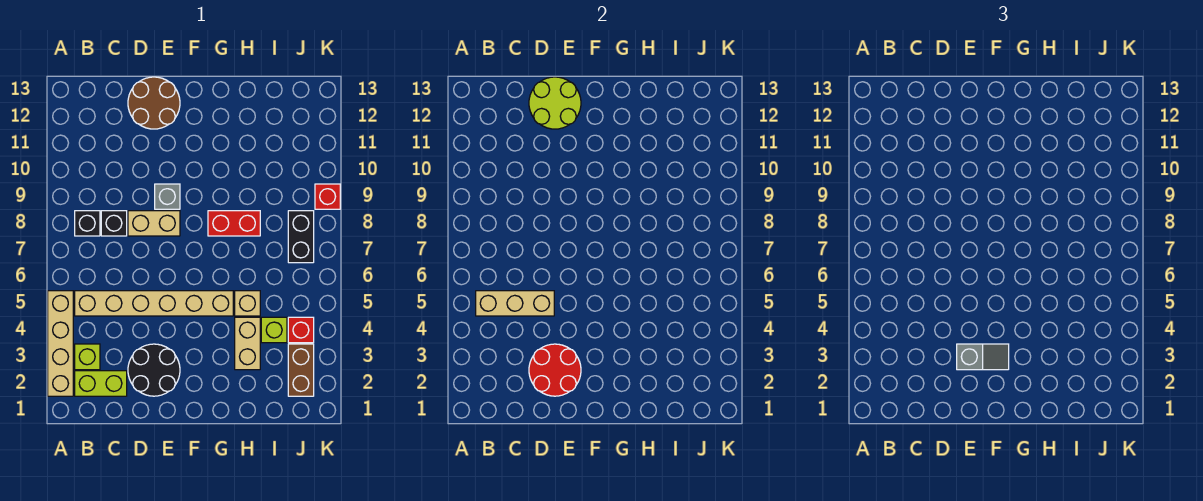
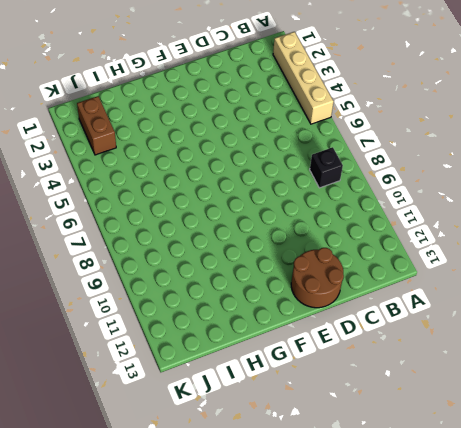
none -> lime 1x2 brick [75,371,127,396]
none -> lime 1x1 brick [75,344,100,370]
none -> tan 1x6 brick [75,291,233,316]

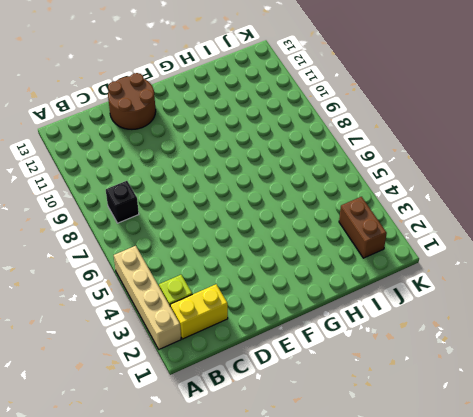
yellow 1x2 brick [170,284,228,339] -> lime 1x2 brick [75,371,127,396]
none -> tan 1x6 brick [75,291,233,316]
none -> black 1x1 brick [101,211,127,236]
none -> black 2x2 round brick [128,344,180,396]

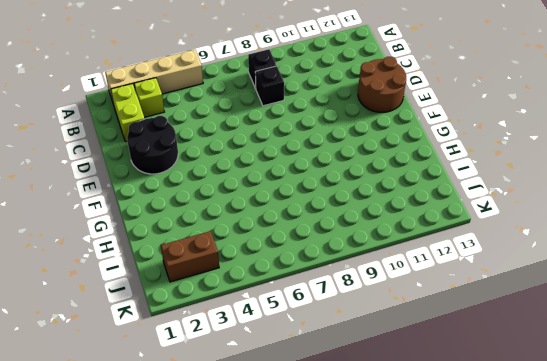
none -> tan 1x6 brick [75,291,233,316]
none -> tan 1x2 brick [128,211,180,236]
none -> grey 1x1 brick [155,184,180,209]

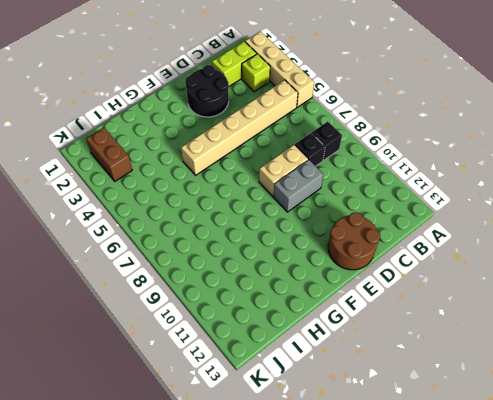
grey 1x2 brick [273,160,323,212] -> grey 1x1 brick [155,184,180,209]
none -> red 1x2 brick [208,211,260,236]
none -> tan 1x2 brick [235,317,260,370]
none -> tan 1x1 brick [235,291,260,316]

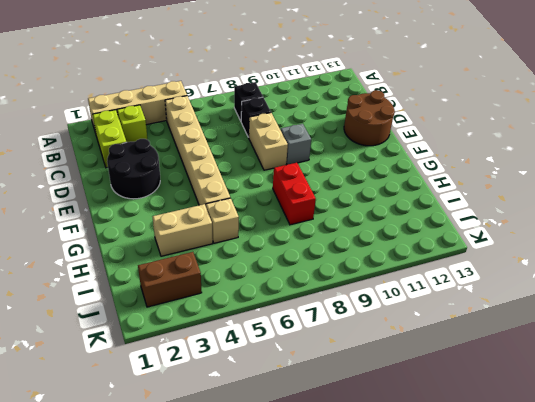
none -> lime 1x1 brick [261,317,287,343]
none -> red 1x1 brick [288,317,314,343]
none -> black 1x2 brick [288,211,314,263]

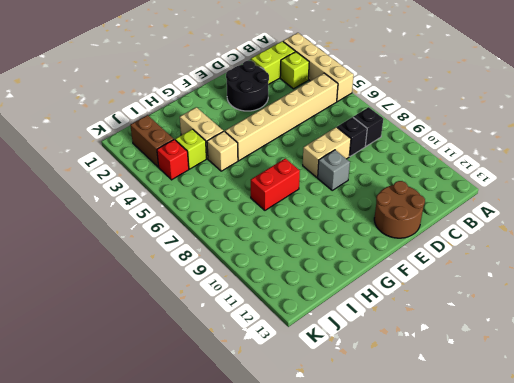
none -> black 1x2 brick [288,211,314,263]
none -> red 1x1 brick [315,184,340,209]
none -> tan 1x3 brick [476,291,554,316]

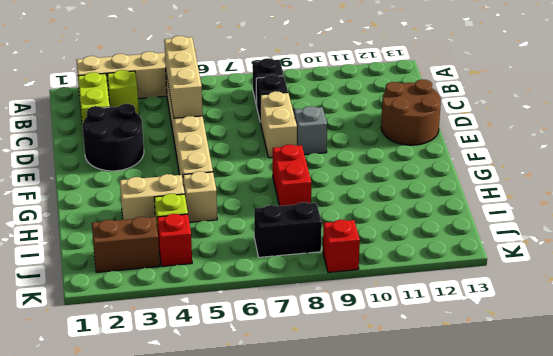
none -> red 2x2 round brick [529,344,581,396]
none -> lime 2x2 round brick [529,77,581,129]
none -> grey 1x2 slope [957,344,1009,370]

